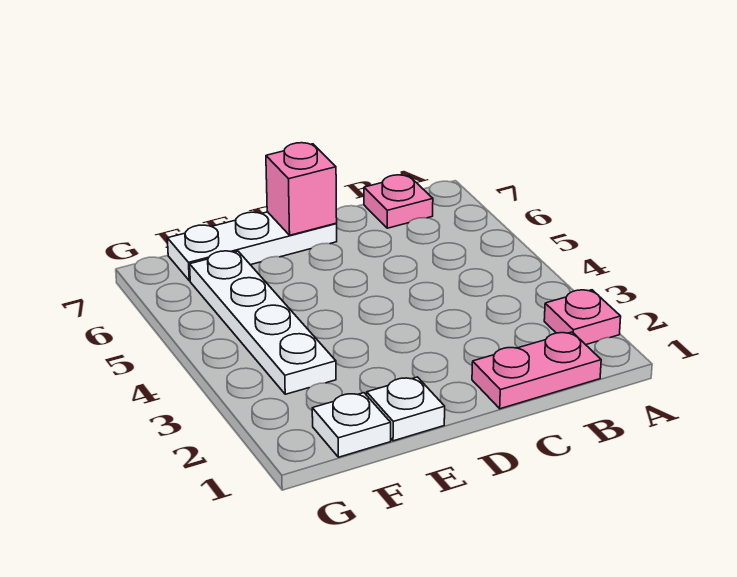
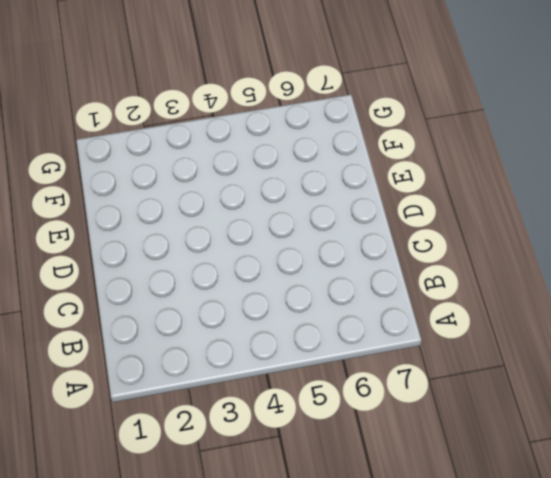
none -> pink 1x1 plate [544,290,621,345]
none -> pink 1x2 plate [472,332,601,409]

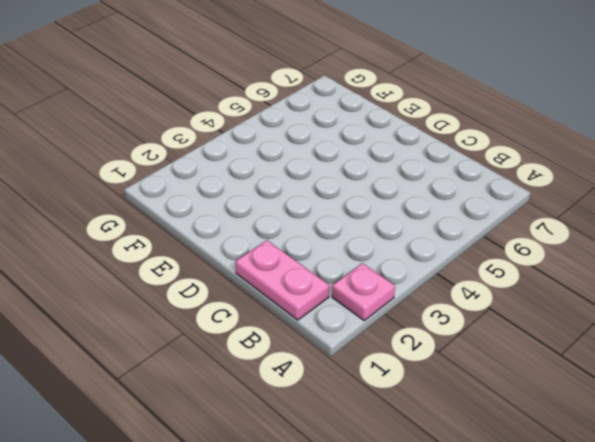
none -> pink 1x1 plate [364,175,433,228]
none -> white 1x3 plate [167,212,337,281]

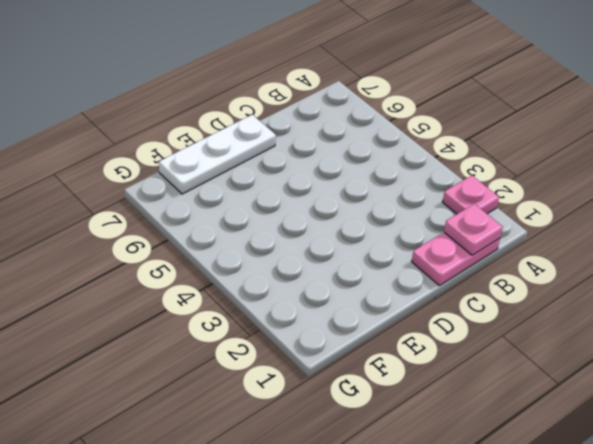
pink 1x1 plate [444,204,503,255] -> pink 1x1 plate moved to [364,175,433,228]
none -> white 1x1 plate [367,377,445,441]
none -> white 1x1 plate [312,393,391,457]

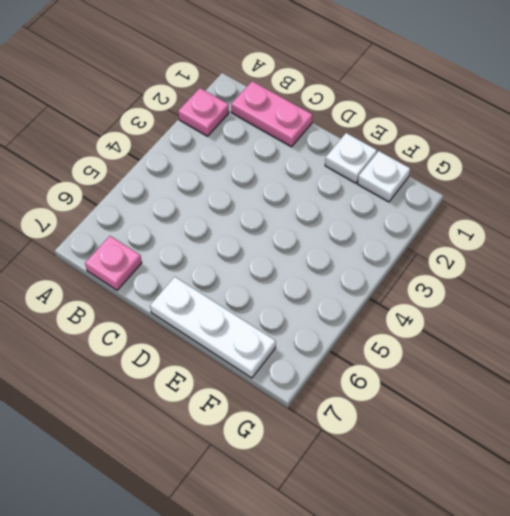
none -> white 1x4 plate [190,251,336,394]
none -> pink 1x1 brick [266,143,337,235]

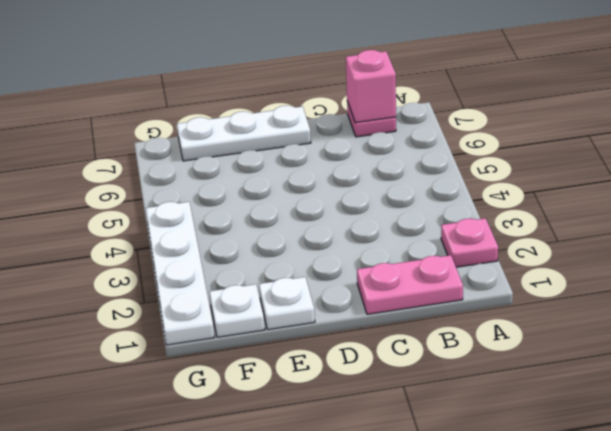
pink 1x1 brick [346,50,396,123] -> pink 1x1 brick moved to [266,143,337,235]
white 1x4 plate [146,202,214,345] -> white 1x4 plate moved to [190,251,336,394]

